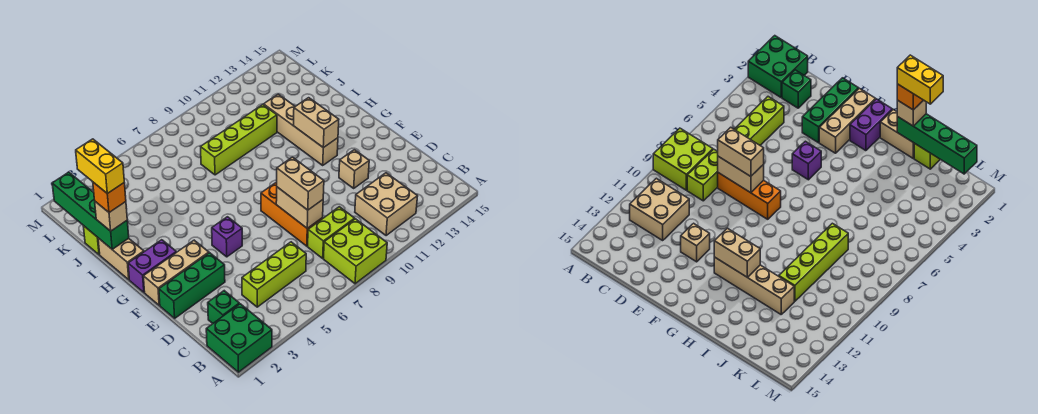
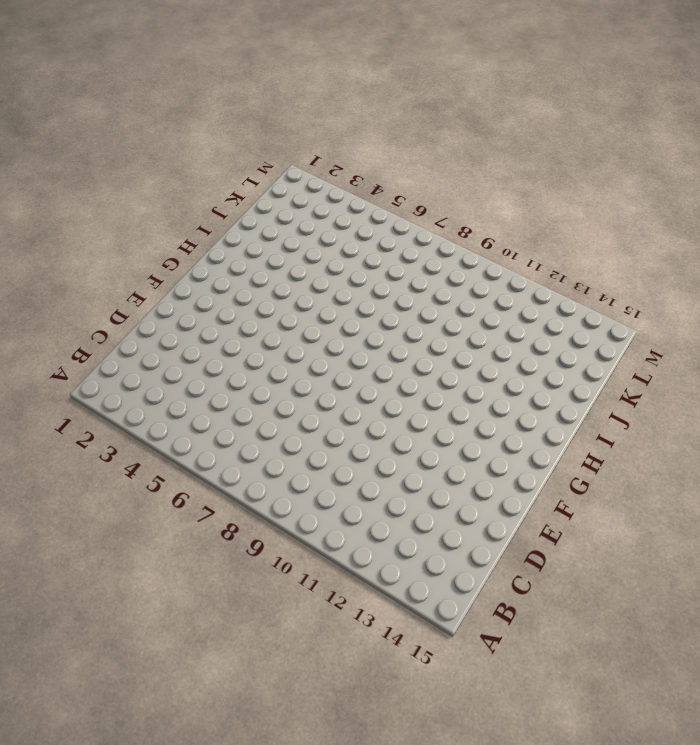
none -> green 2x2 brick [206,304,272,372]
none -> lime 2x2 brick [324,219,387,284]
none -> tan 2x2 brick [355,173,418,236]

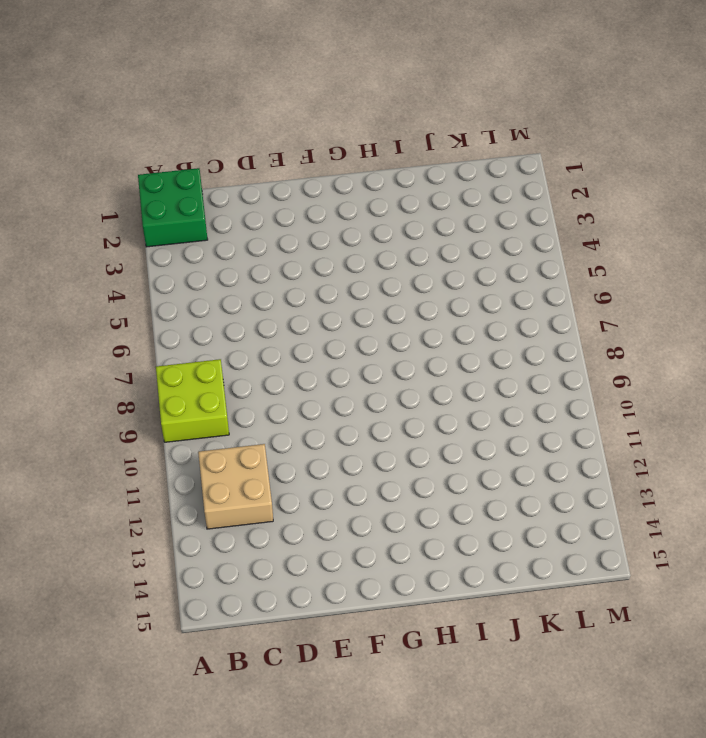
none -> green 1x1 brick [208,291,239,323]
none -> lime 1x3 brick [242,242,306,307]
none -> lime 1x2 brick [308,207,355,258]

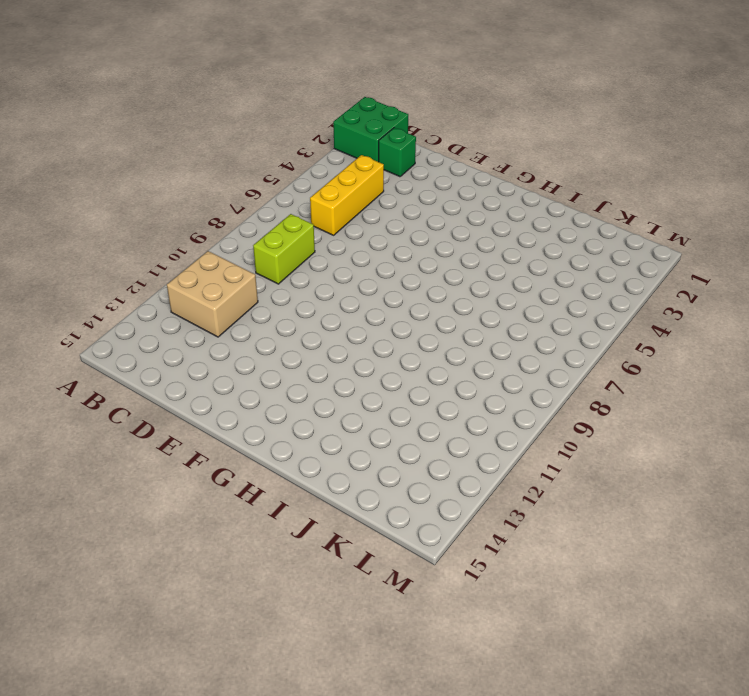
yellow 1x3 brick [310,155,384,235] -> lime 1x3 brick [242,242,306,307]
none -> lime 2x2 brick [324,219,387,284]
none -> orange 1x3 brick [261,182,323,246]
none -> green 1x3 brick [159,253,225,318]

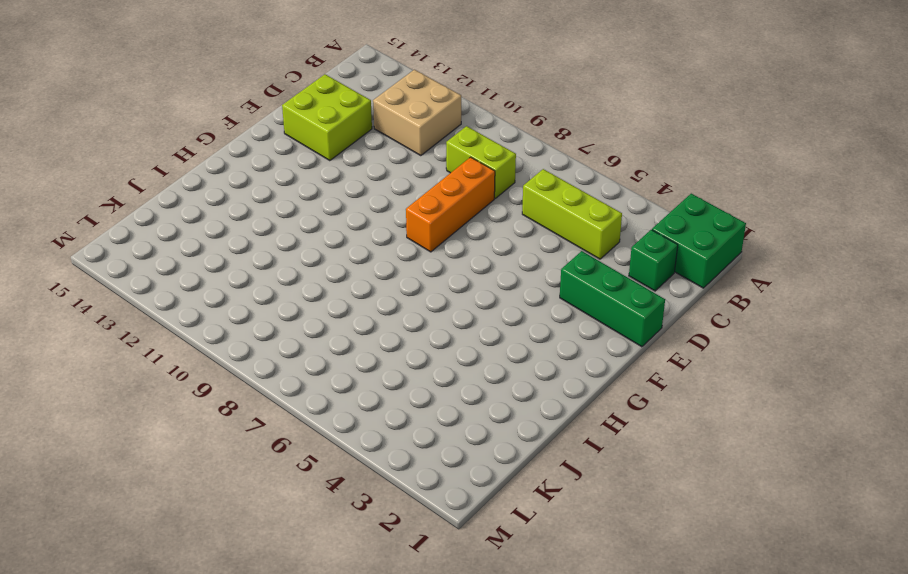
lime 2x2 brick [282,74,372,161] -> lime 2x2 brick moved to [324,219,387,284]
none -> tan 1x1 brick [339,150,369,188]
none -> tan 1x3 brick [143,240,209,305]
none -> purple 1x1 brick [212,217,242,257]

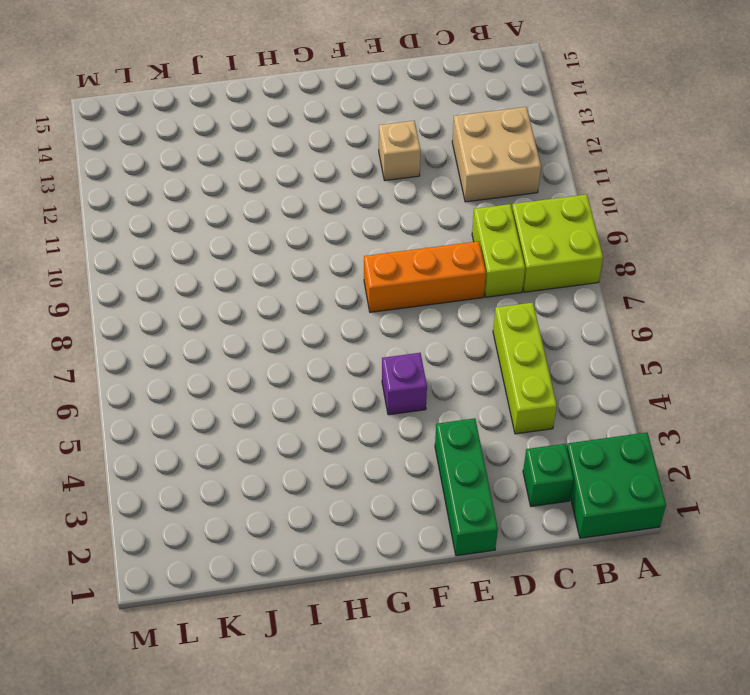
none -> tan 1x3 brick [143,240,209,305]
none -> purple 1x2 brick [128,240,176,292]
none -> tan 1x4 brick [264,94,338,165]

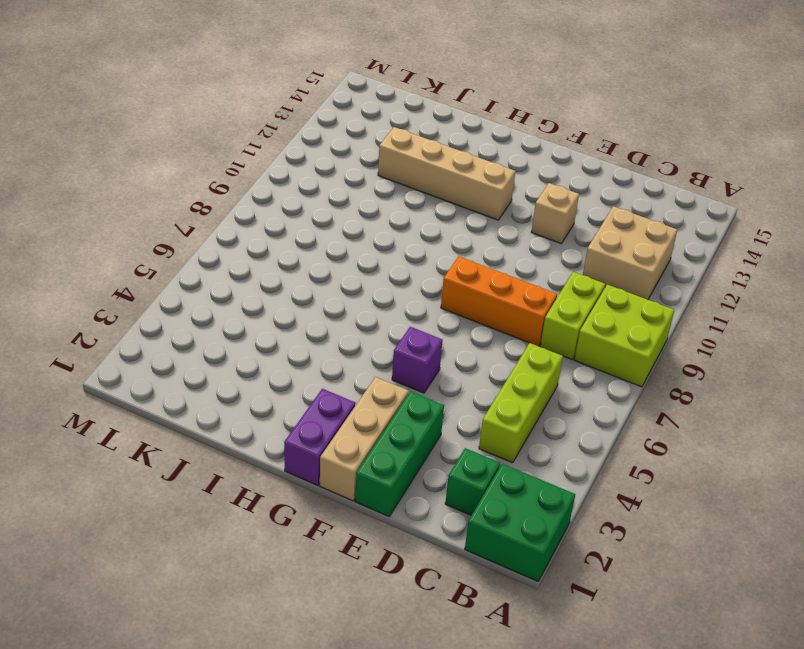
none -> tan 1x2 brick [98,238,144,280]
none -> lime 1x1 brick [83,226,100,255]
none -> lime 1x4 brick [201,105,277,175]

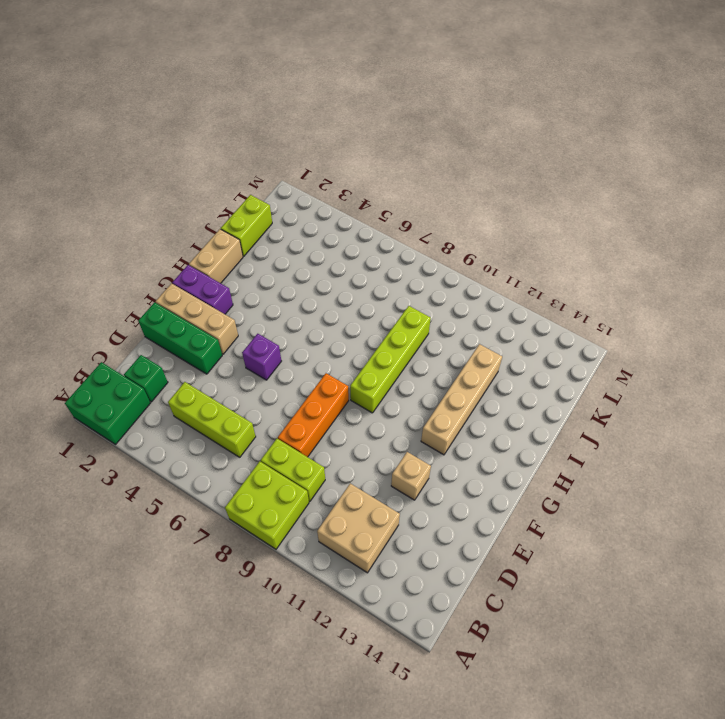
lime 1x4 brick [350,306,431,413] -> lime 1x4 brick turned to [201,105,277,175]
lime 1x2 brick [221,195,272,256] -> lime 1x1 brick [83,226,100,255]
none -> tan 1x2 brick [276,187,323,228]
none -> tan 1x2 brick [294,98,339,148]
none -> green 1x4 brick [52,172,129,249]

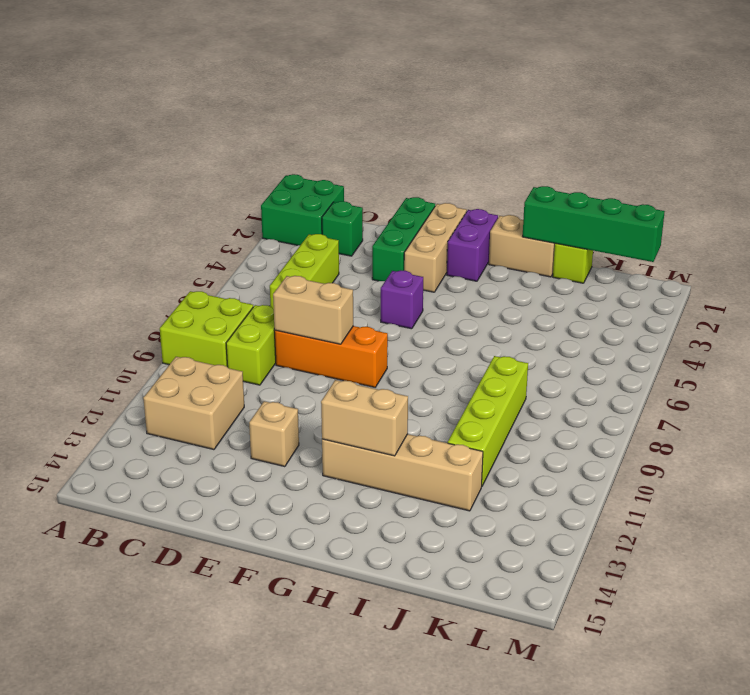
none -> tan 1x2 brick [277,157,324,210]
none -> tan 1x1 brick [95,202,127,231]
none -> orange 1x1 brick [93,182,126,213]

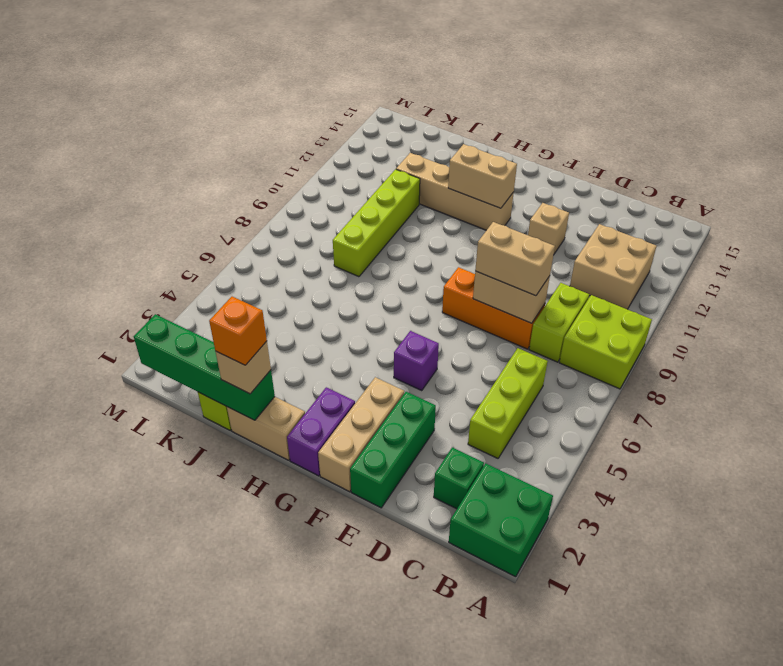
none -> yellow 1x2 brick [76,139,124,194]

